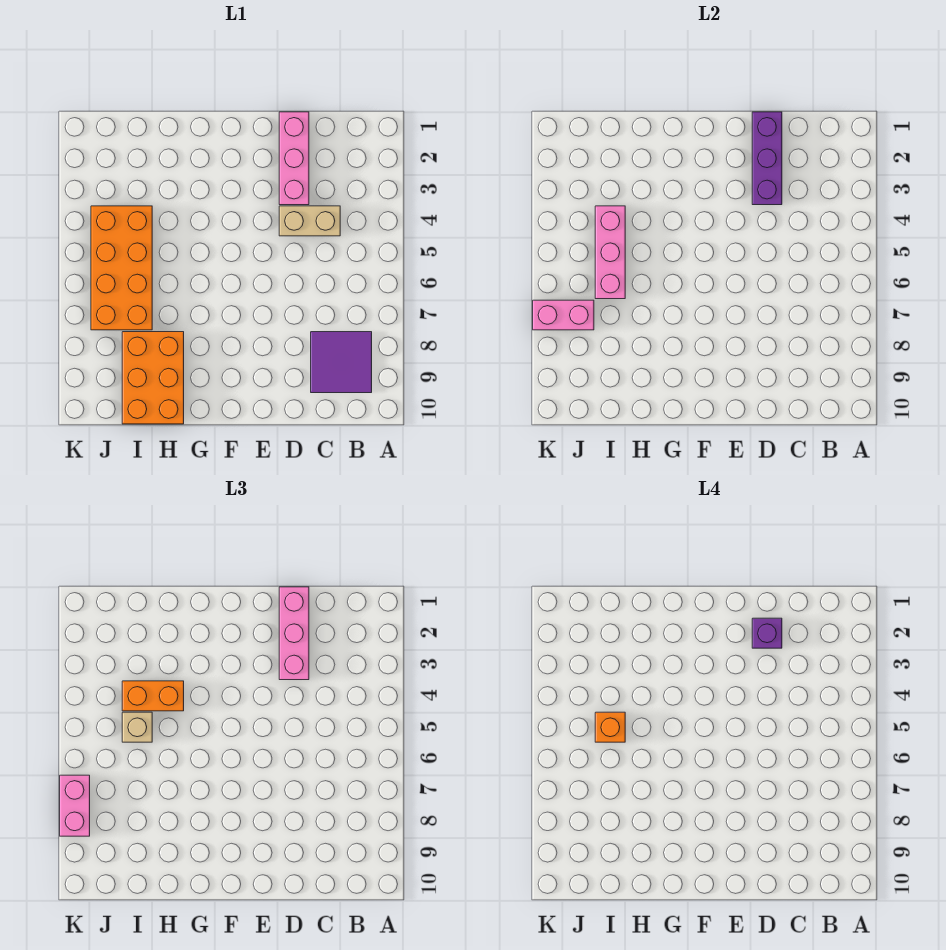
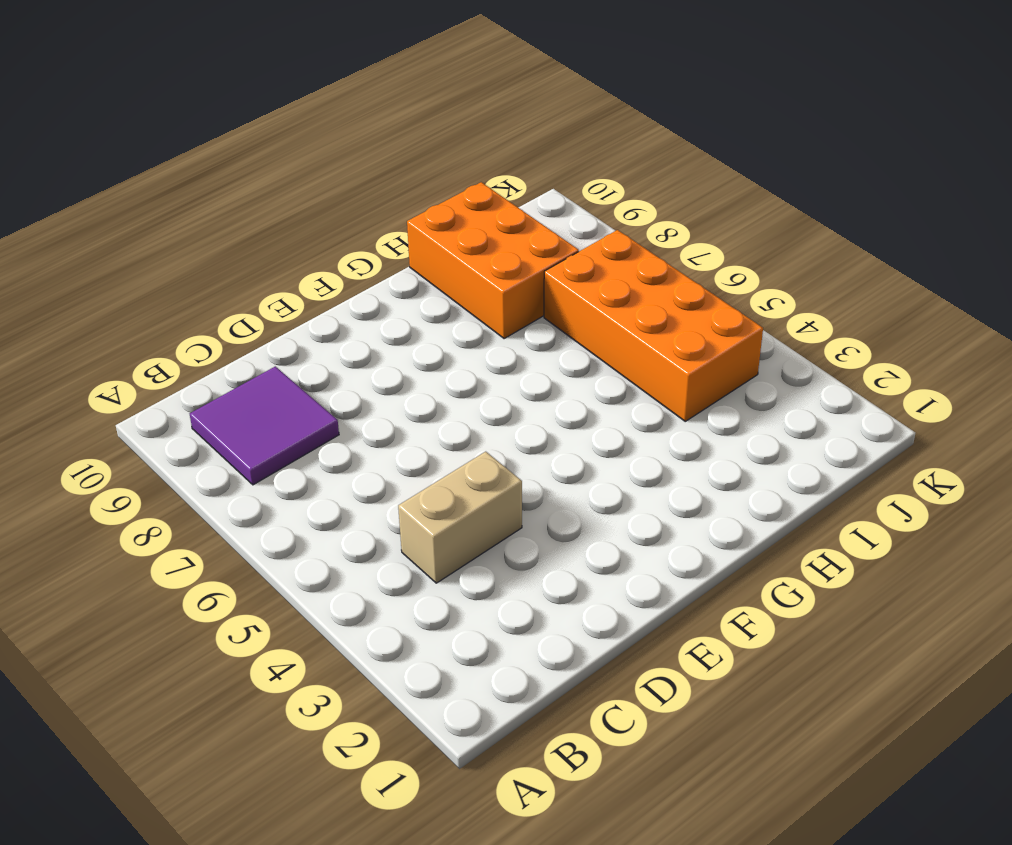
none -> pink 1x3 brick [279,112,309,205]
none -> purple 1x3 brick [752,112,782,205]
none -> pink 1x3 brick [595,206,625,299]

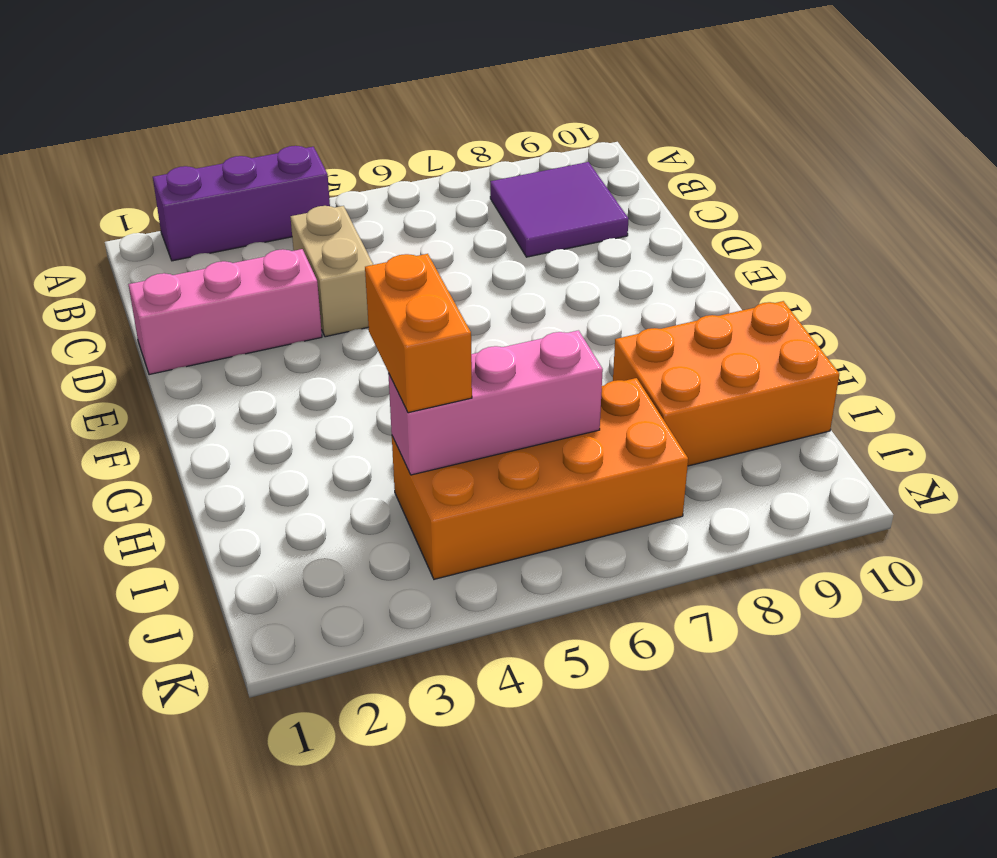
purple 1x3 brick [153,146,330,261] -> purple 1x3 brick moved to [752,112,782,205]
none -> pink 1x2 brick [533,300,594,330]
none -> pink 1x3 brick [279,587,309,680]
none -> tan 1x1 brick [122,712,152,742]

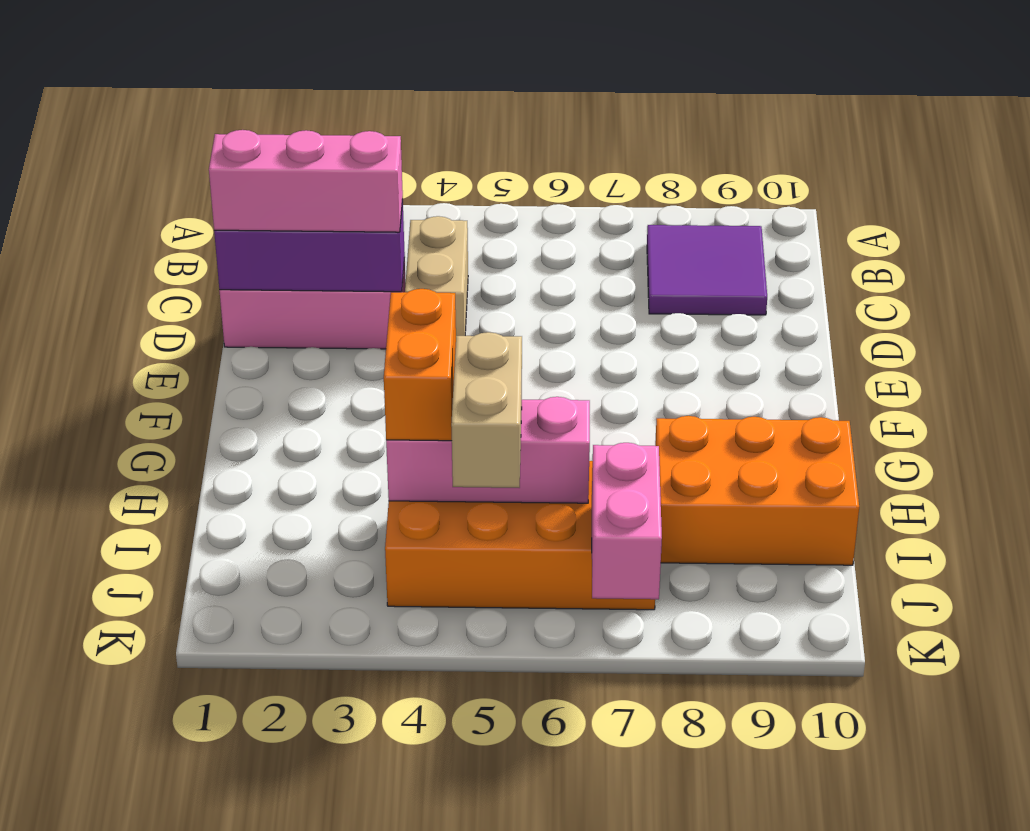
tan 1x2 brick [451,332,522,488] -> tan 1x1 brick [122,712,152,742]
none -> pink 1x2 brick [60,775,90,836]
none -> purple 1x1 brick [752,618,782,648]
none -> orange 1x1 brick [595,712,625,742]

